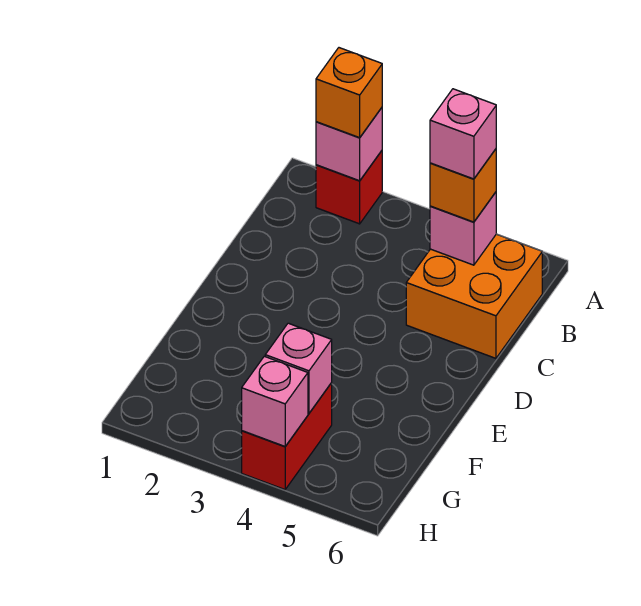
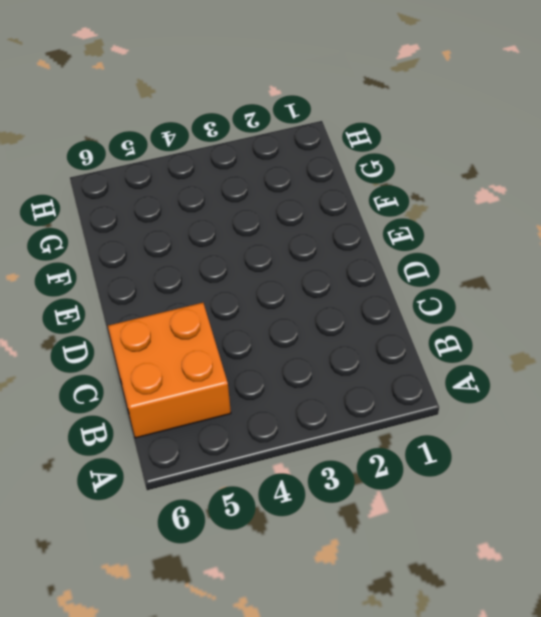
none -> red 1x1 brick [316,151,382,224]
none -> red 1x2 brick [242,383,332,489]

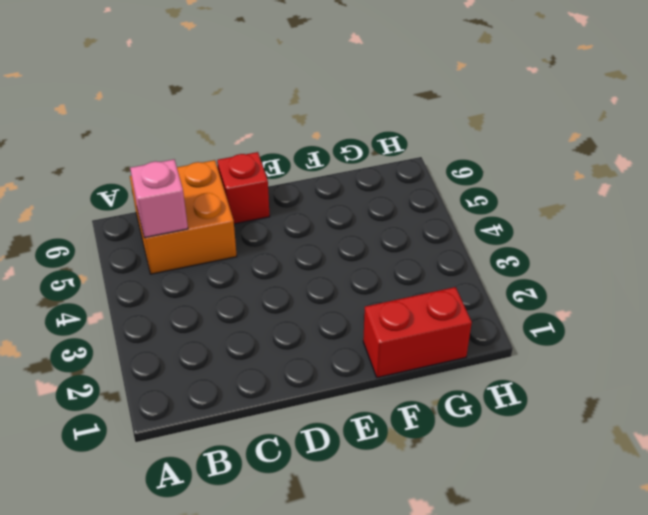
red 1x1 brick [217,152,270,224] -> red 1x1 brick moved to [316,151,382,224]
red 1x2 brick [363,287,472,378] -> red 1x2 brick moved to [242,383,332,489]
none -> pink 1x1 brick [316,108,382,181]
none -> pink 1x1 brick [265,323,332,413]

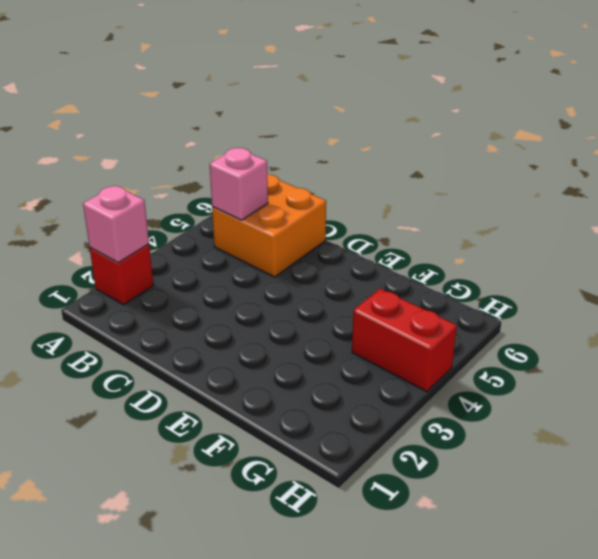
none -> pink 1x1 brick [265,323,332,413]
none -> pink 1x1 brick [242,356,308,447]

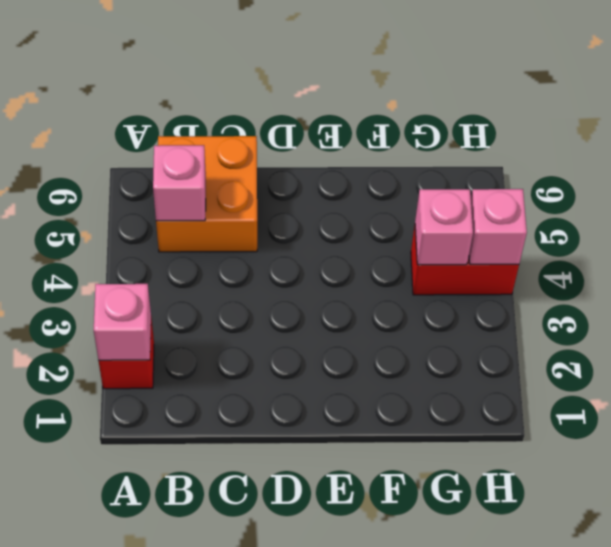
none -> orange 1x1 brick [316,48,382,138]
none -> orange 1x1 brick [430,149,496,222]

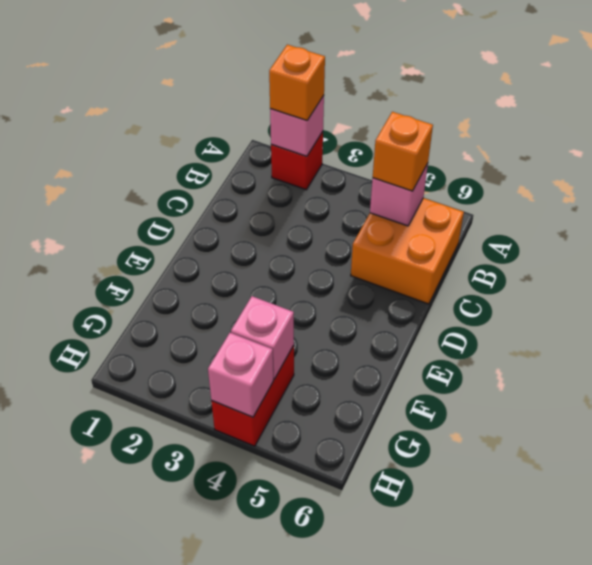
none -> pink 1x1 brick [430,89,496,179]

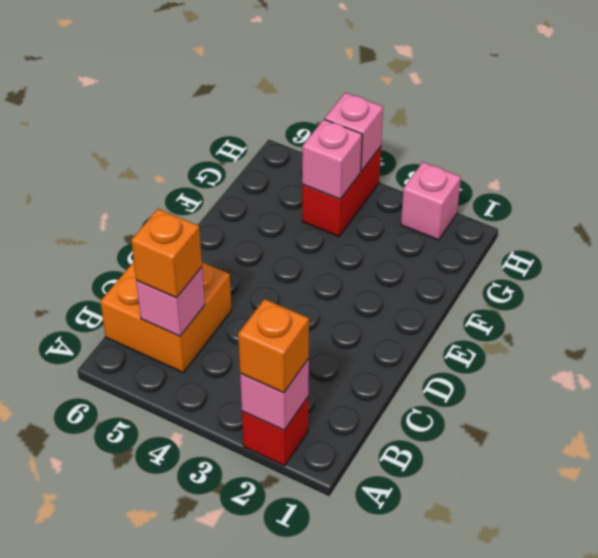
pink 1x1 brick [401,162,461,240] -> pink 1x1 brick moved to [430,89,496,179]

